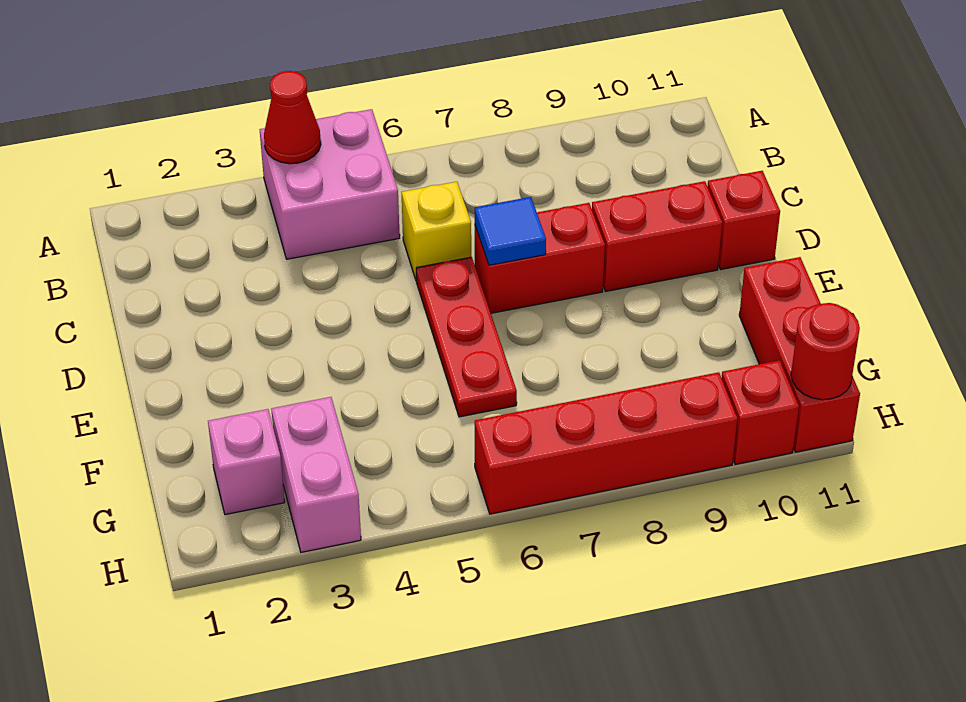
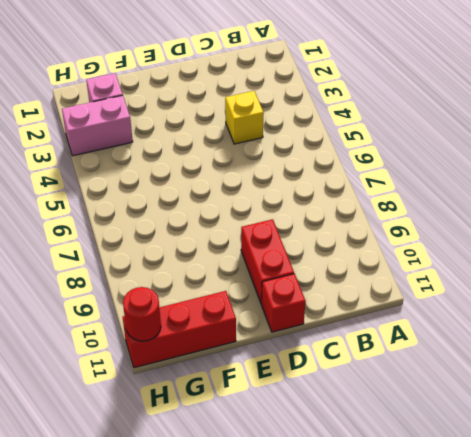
yellow 1x1 brick [225,91,264,144] -> yellow 1x1 brick moved to [402,182,471,281]
none -> pink 2x2 brick [260,109,400,259]
none -> red 1x3 plate [416,257,517,417]
none -> red 1x2 brick [475,203,605,313]

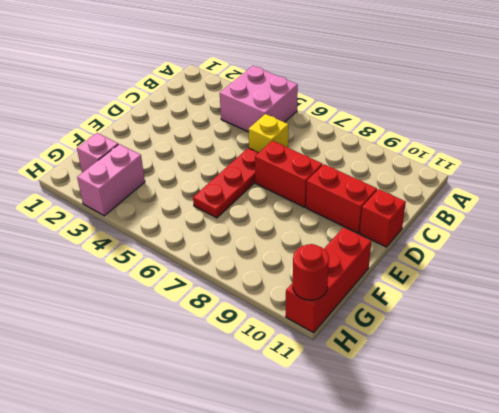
none -> red 1x4 brick [475,372,737,514]
none -> red 1x1 brick [722,360,799,464]
none -> red 1x1 cone [264,71,321,164]

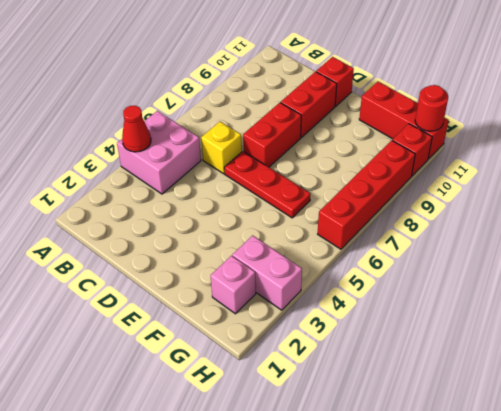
none -> blue 1x1 tile [475,197,546,265]

